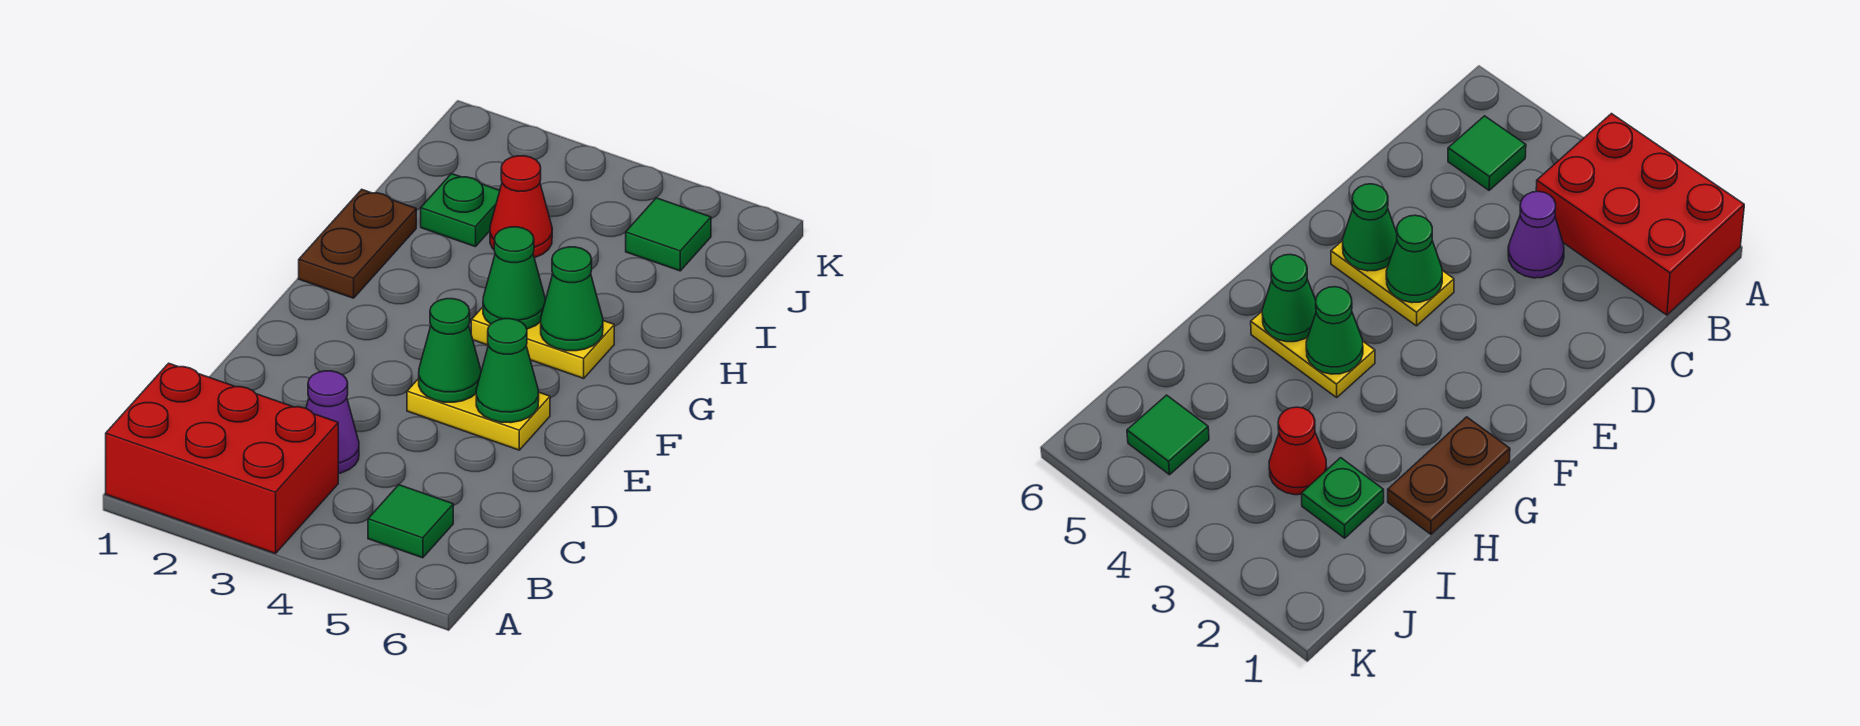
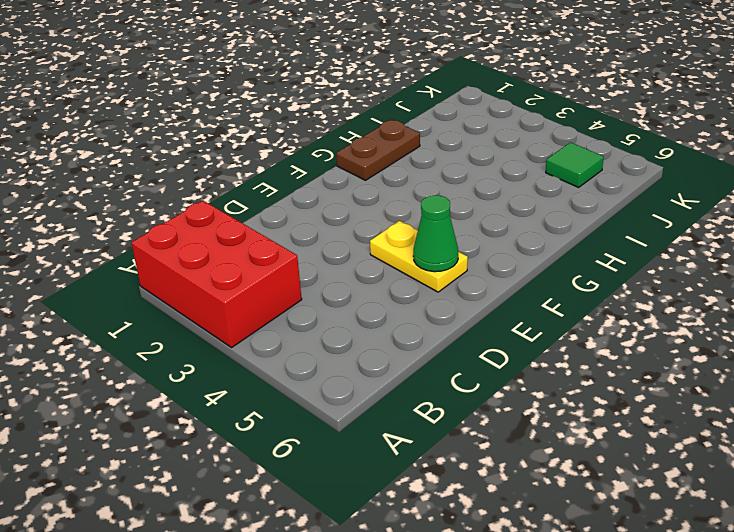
none -> green 1x1 tile [368,485,453,558]
none -> purple 1x1 cone [306,371,359,474]
none -> yellow 1x2 plate [471,307,614,378]

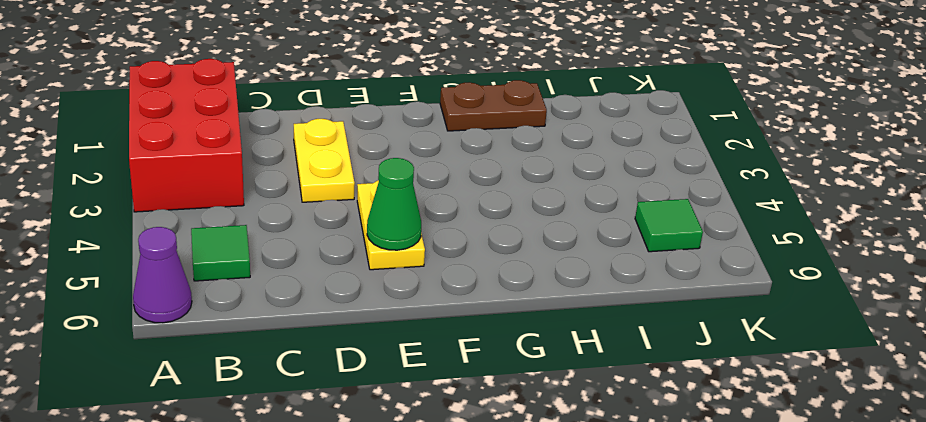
purple 1x1 cone [133,227,192,323] -> purple 1x1 cone moved to [306,371,359,474]
yellow 1x2 plate [294,119,355,202] -> yellow 1x2 plate moved to [471,307,614,378]
none -> green 1x1 plate [421,174,500,247]
none -> red 1x1 cone [490,156,552,258]
none -> green 1x1 cone [419,299,481,402]

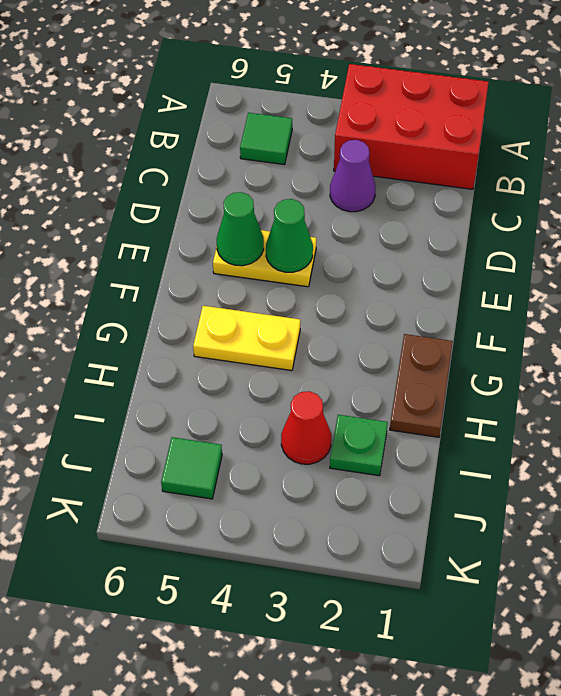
none -> green 1x1 cone [483,227,545,329]
none -> green 1x1 cone [541,247,603,351]

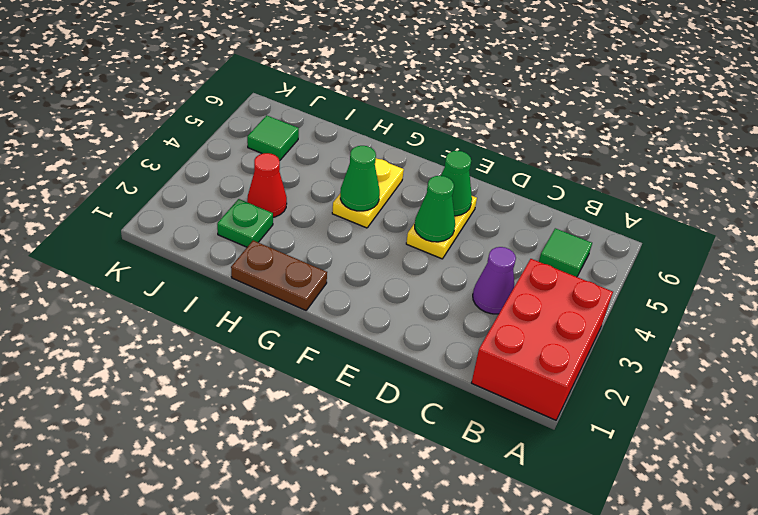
none -> green 1x1 cone [541,247,603,351]

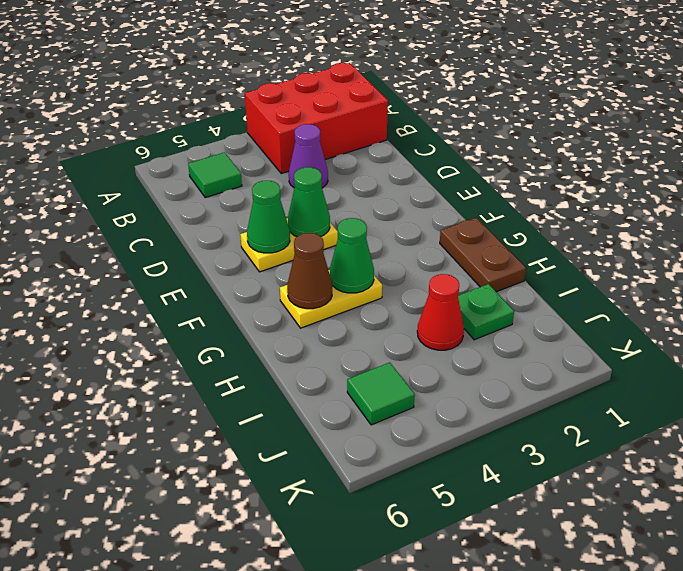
brown 1x1 cone [287,233,332,309] -> green 1x1 cone [541,247,603,351]

